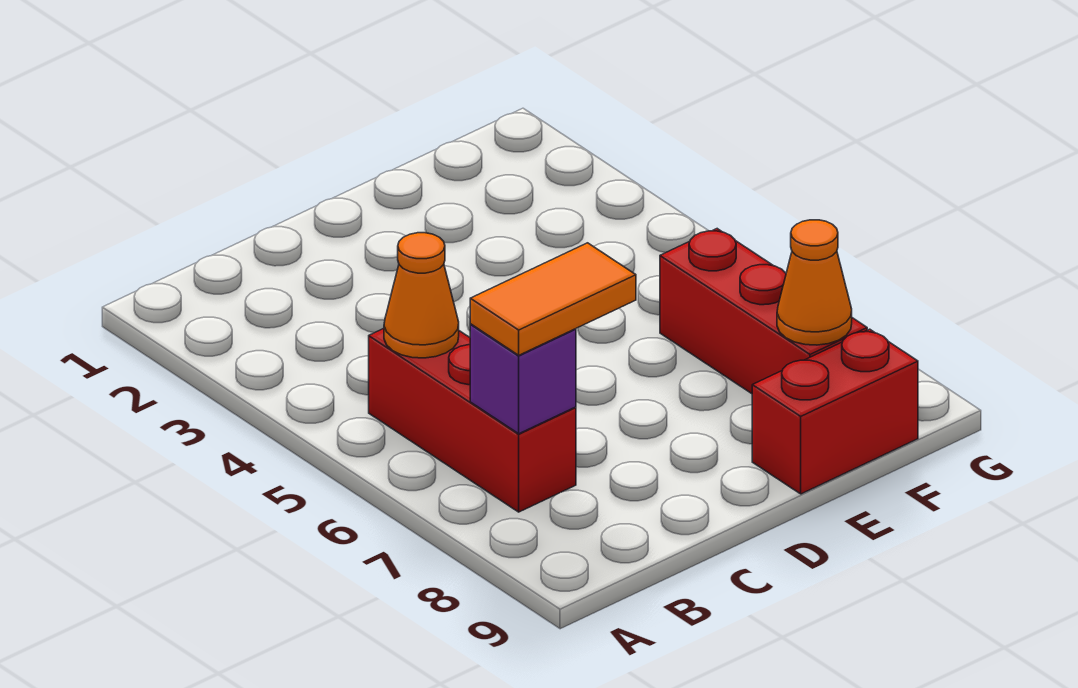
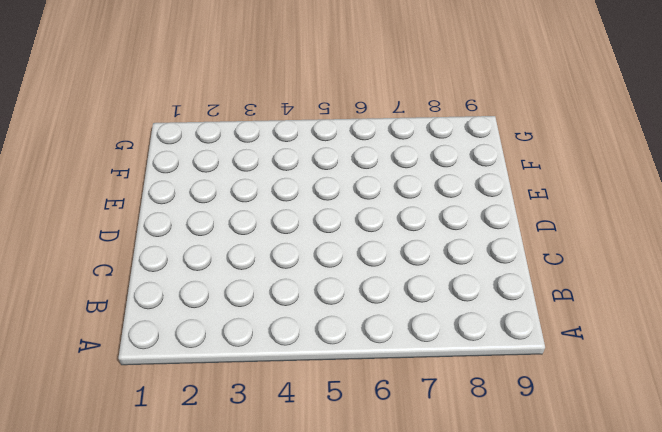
none -> red 1x3 brick [369,328,576,512]
none -> red 1x2 brick [752,329,918,494]

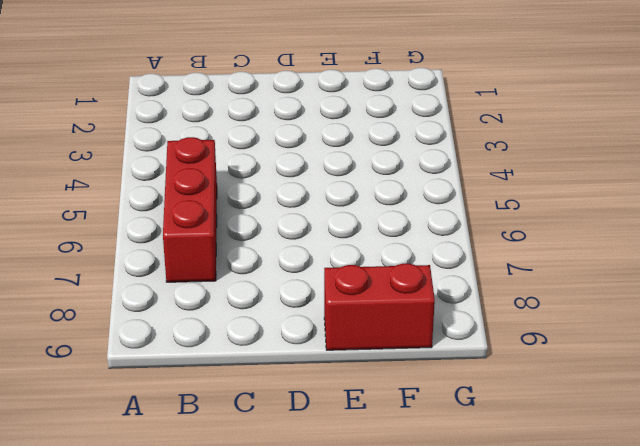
none -> red 1x3 brick [660,229,867,394]
none -> orange 1x1 cone [384,233,459,358]

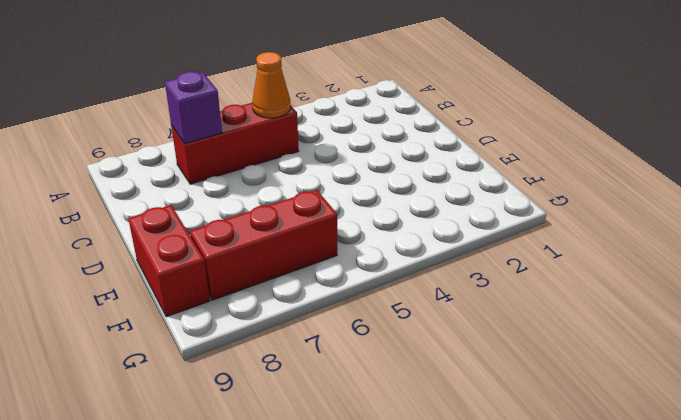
none -> orange 1x1 cone [777,220,852,345]
none -> orange 1x2 tile [470,243,636,355]

